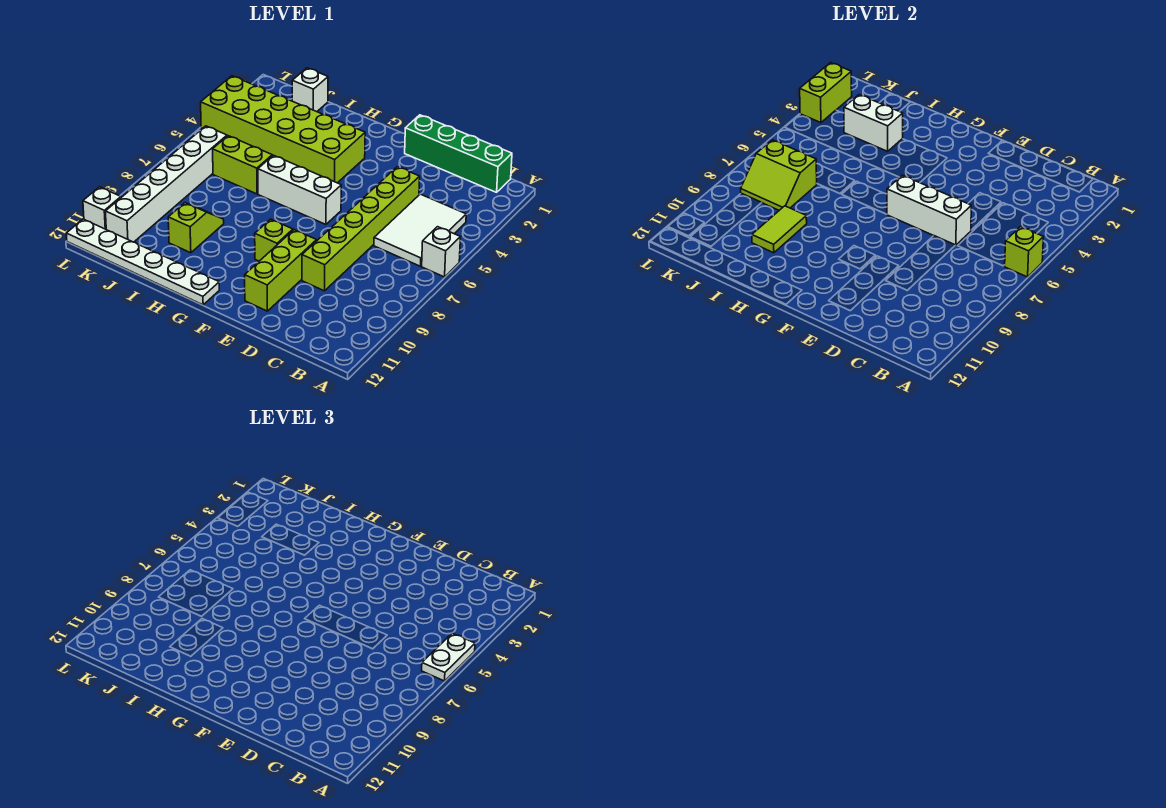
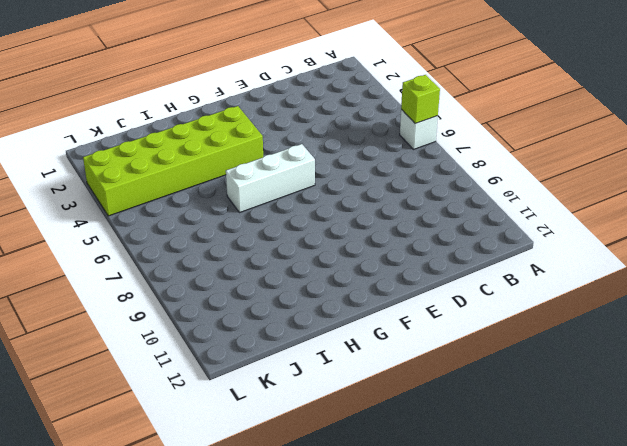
none -> green 1x4 brick [405,115,512,192]
none -> white 2x3 tile [374,194,466,266]
none -> lime 1x6 brick [302,167,420,291]

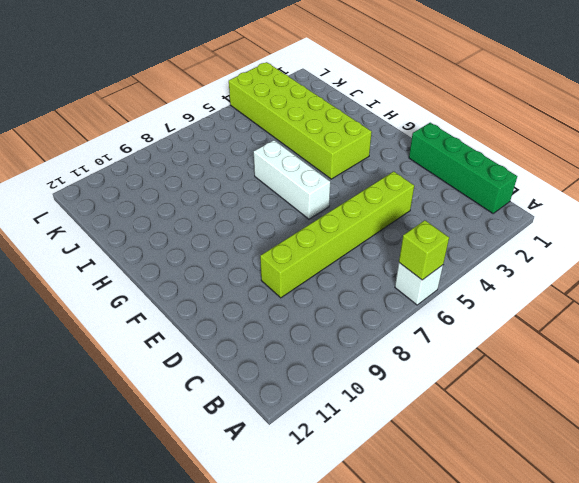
none -> white 2x3 tile [374,194,466,266]
none -> lime 1x3 brick [245,230,317,311]
none -> lime 1x1 brick [255,219,293,261]

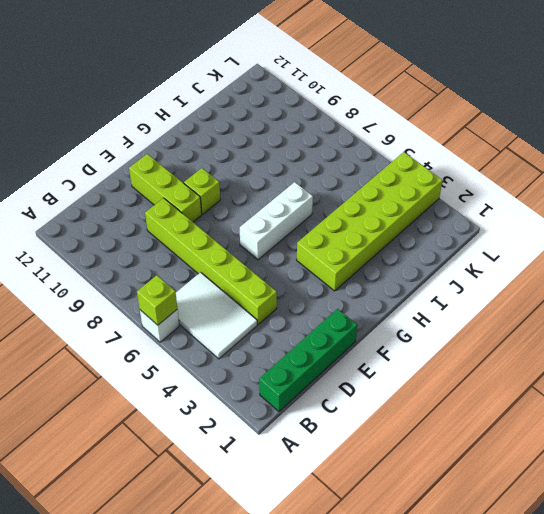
none -> white 1x6 plate [66,219,219,305]
none -> lime 1x2 brick [213,136,272,194]
none -> lime 1x2 slope [168,203,224,253]

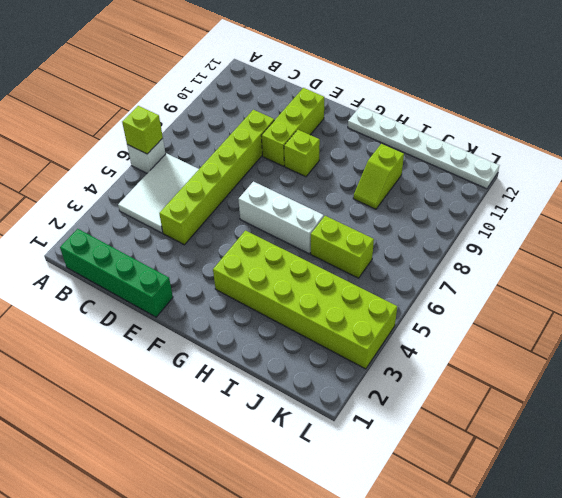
none -> white 1x1 brick [292,68,328,112]
none -> white 1x6 brick [105,126,227,242]
none -> white 1x1 brick [83,187,121,229]

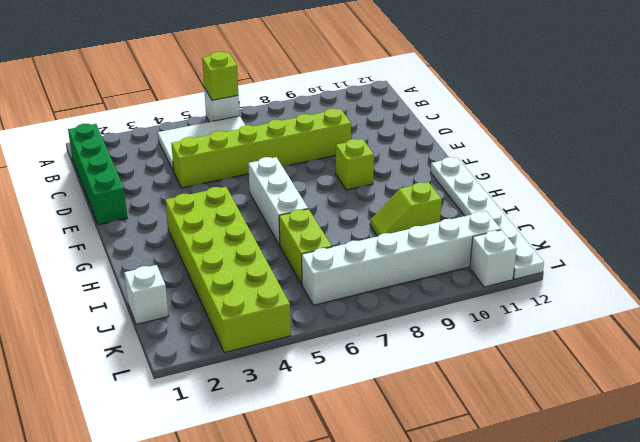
none -> lime 1x3 brick [245,230,317,311]
none -> white 1x3 brick [887,175,971,245]
none -> white 1x2 brick [844,95,903,151]

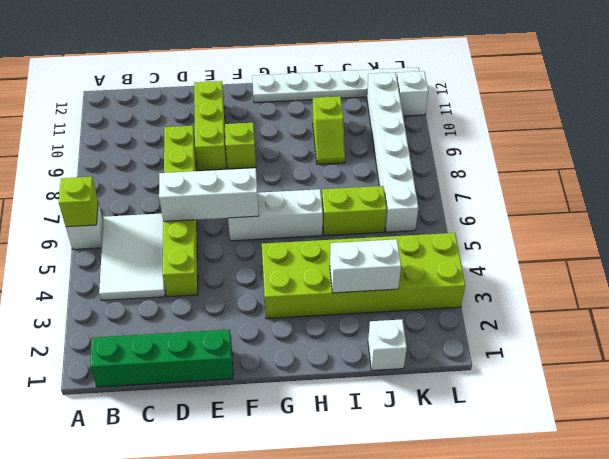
none -> lime 1x2 tile [752,206,807,253]
none -> lime 2x2 slope [741,140,817,210]
none -> lime 1x2 brick [800,63,852,123]

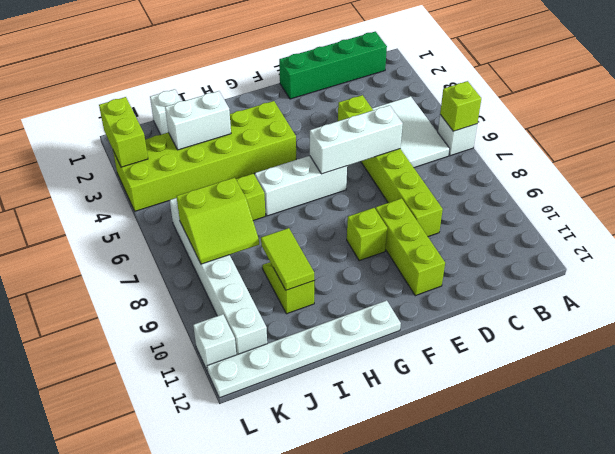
none -> white 1x2 plate [422,633,475,681]

